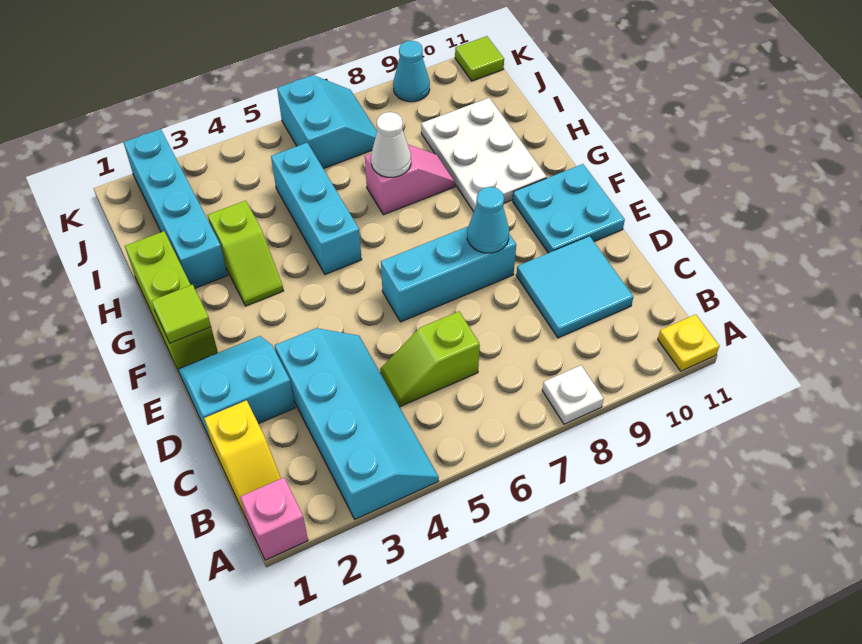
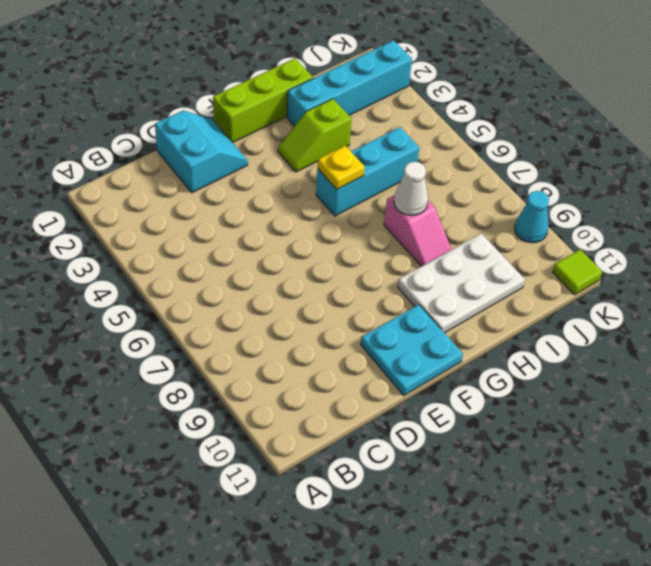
yellow 1x1 plate [318,146,365,189] -> yellow 1x1 plate moved to [658,314,719,371]
none -> pink 1x1 brick [240,478,308,560]
none -> cyan 2x4 slope [275,328,439,519]
none -> white 1x1 plate [542,365,604,424]

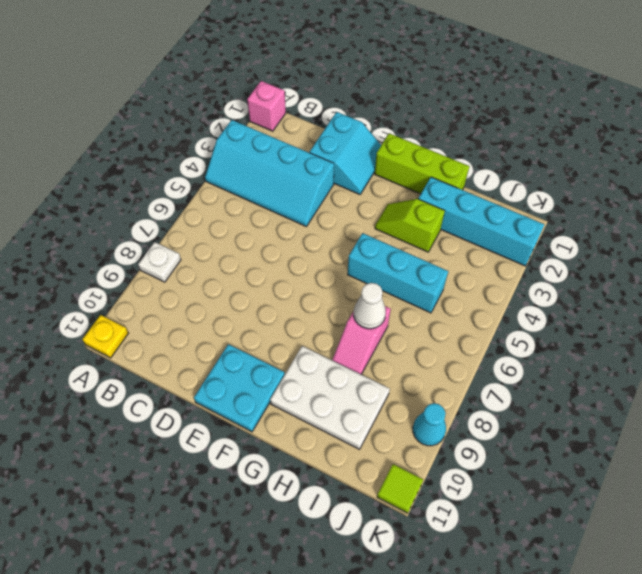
none -> yellow 1x2 slope [204,400,281,518]
none -> lime 1x2 slope [380,311,480,407]
none -> cyan 2x2 tile [516,236,633,338]

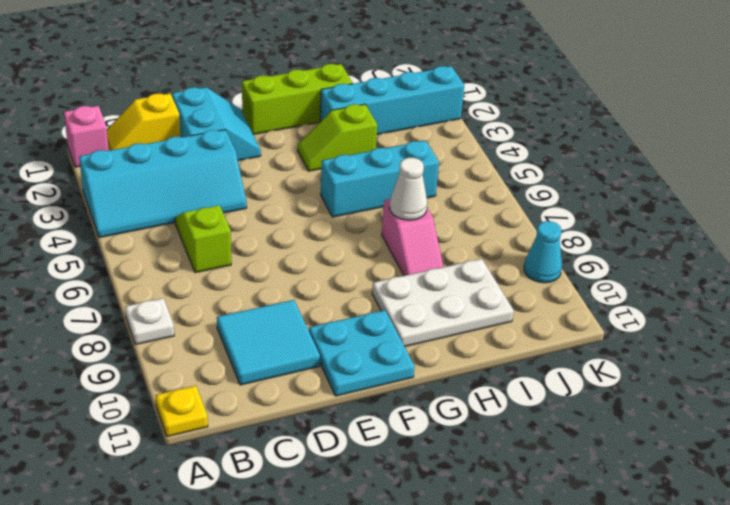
none -> cyan 1x3 brick [381,227,516,322]
none -> cyan 2x2 slope [277,75,377,169]
none -> lime 1x1 tile [455,36,504,81]

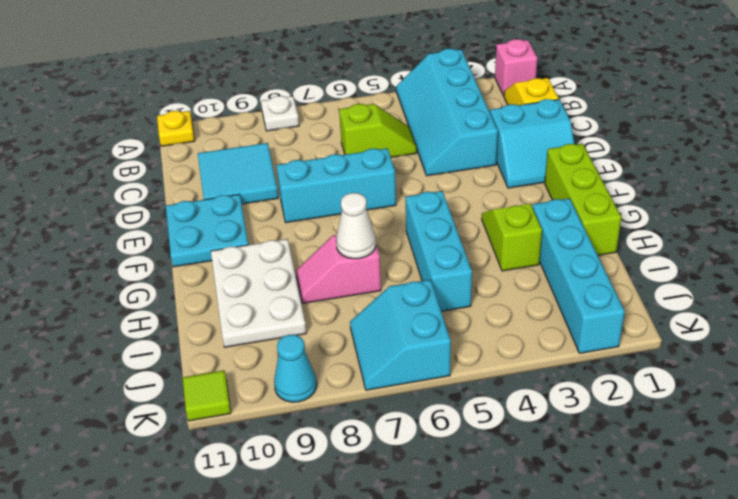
none -> cyan 1x1 cone [467,187,509,253]
none -> lime 1x1 tile [152,285,211,343]

